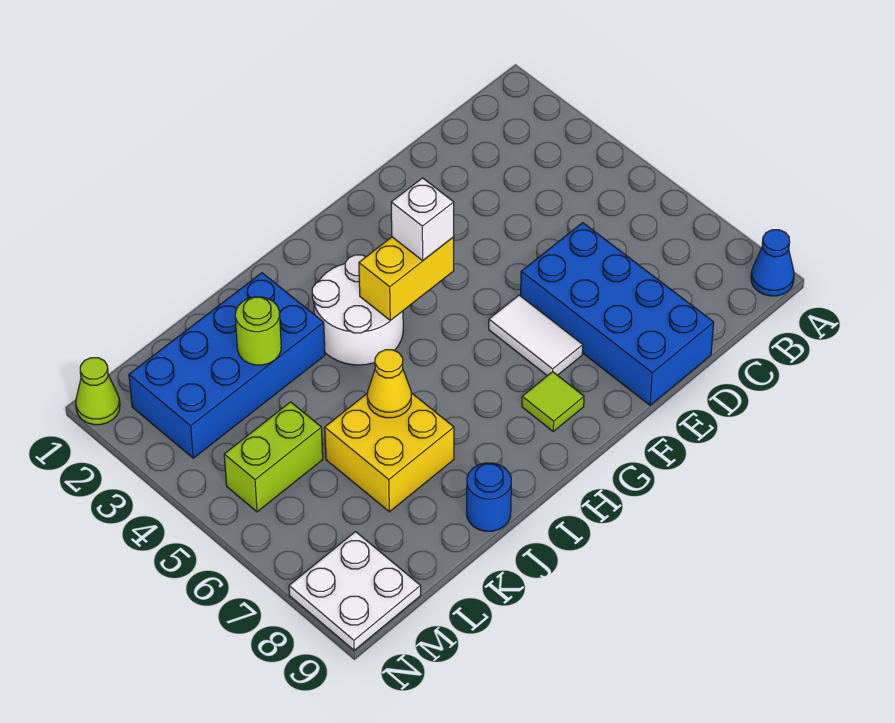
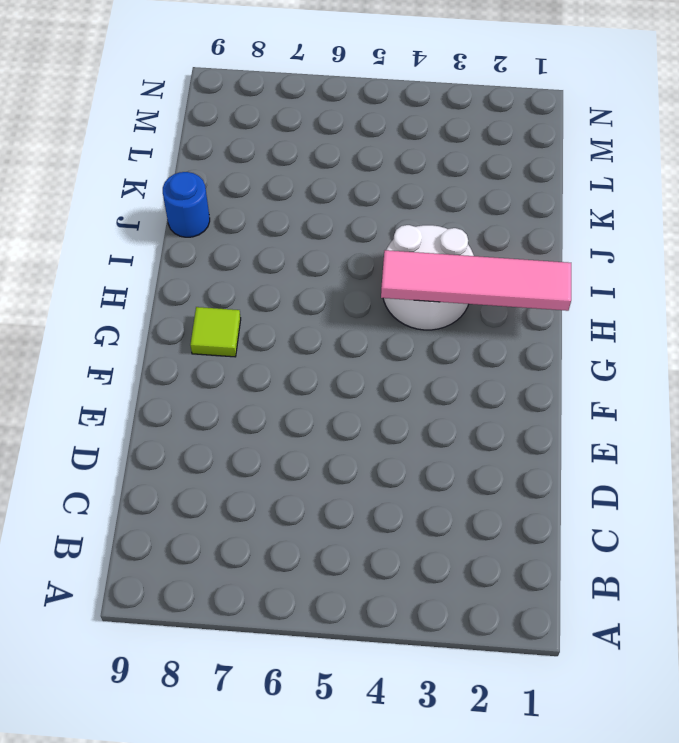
pink 1x4 tile [381,250,571,311] -> yellow 1x2 brick [359,237,454,321]
none -> blue 1x1 cone [751,230,794,296]
none -> blue 2x4 brick [521,223,714,405]
none -> white 1x2 tile [489,295,583,376]

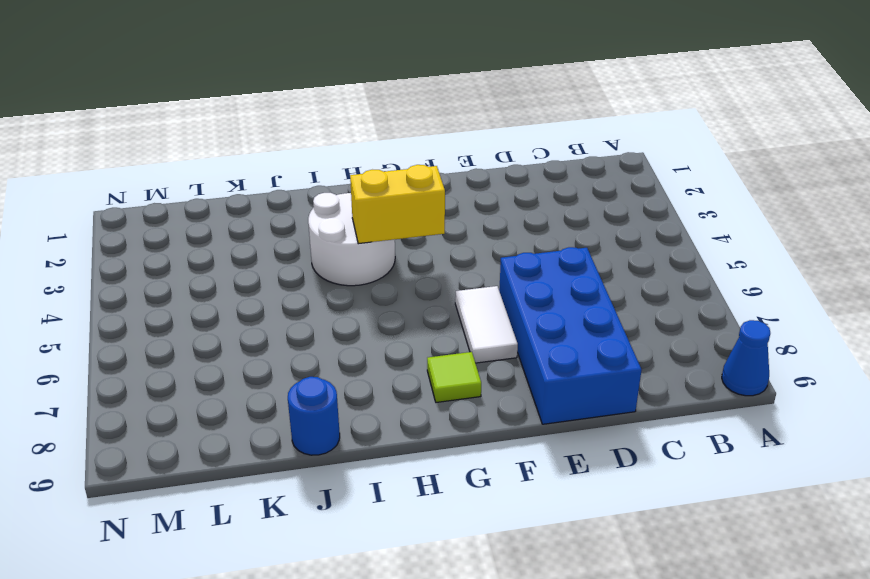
none -> blue 2x4 brick [129,273,325,458]
none -> yellow 2x2 brick [325,393,454,512]
none -> lime 1x2 brick [224,402,323,512]

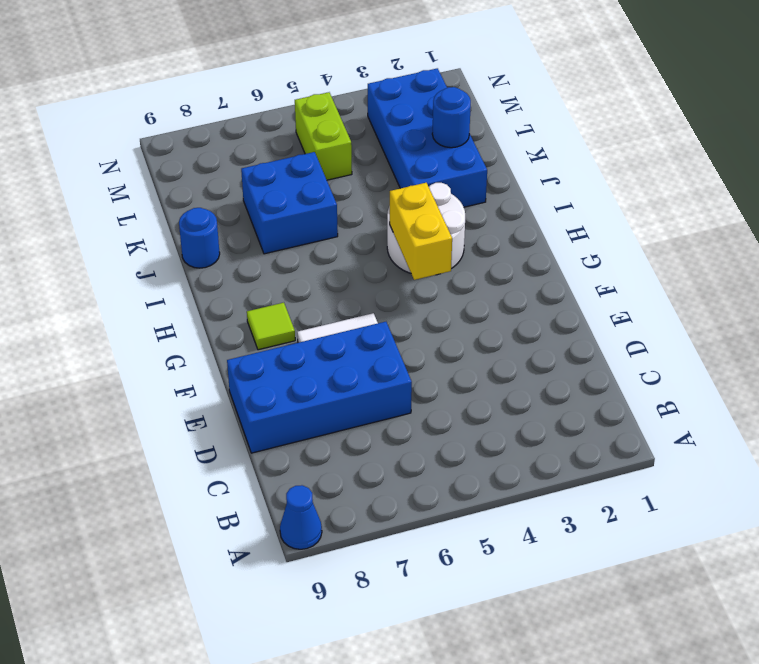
blue 2x2 brick [241,152,338,254] -> yellow 2x2 brick [325,393,454,512]
blue 1x1 round brick [432,87,471,148] -> none
none -> white 2x2 plate [289,532,421,650]
none -> lime 1x1 cone [76,358,120,425]
none -> yellow 1x1 cone [367,350,411,418]

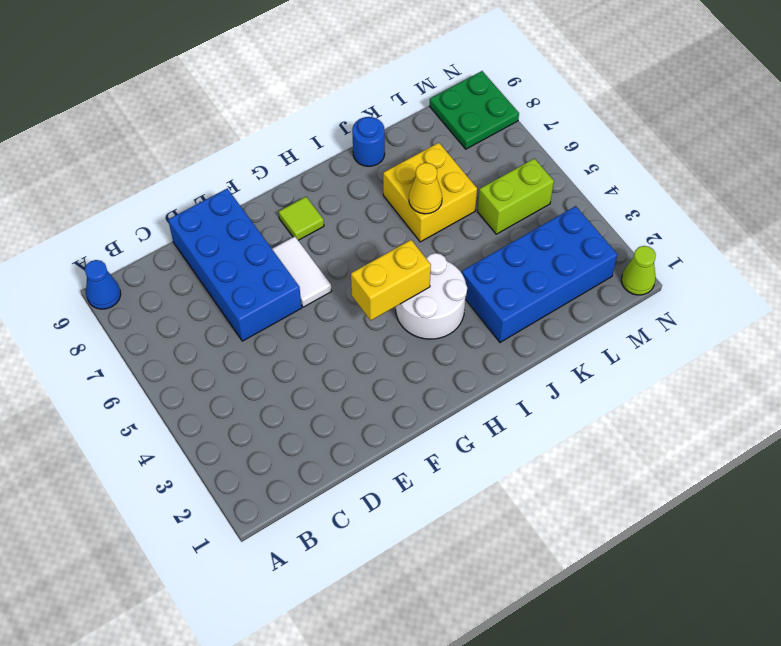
green 2x2 plate [430,71,519,149] -> white 2x2 plate [289,532,421,650]
none -> lime 1x1 round brick [235,297,281,365]
none -> white 1x1 brick [391,178,454,260]

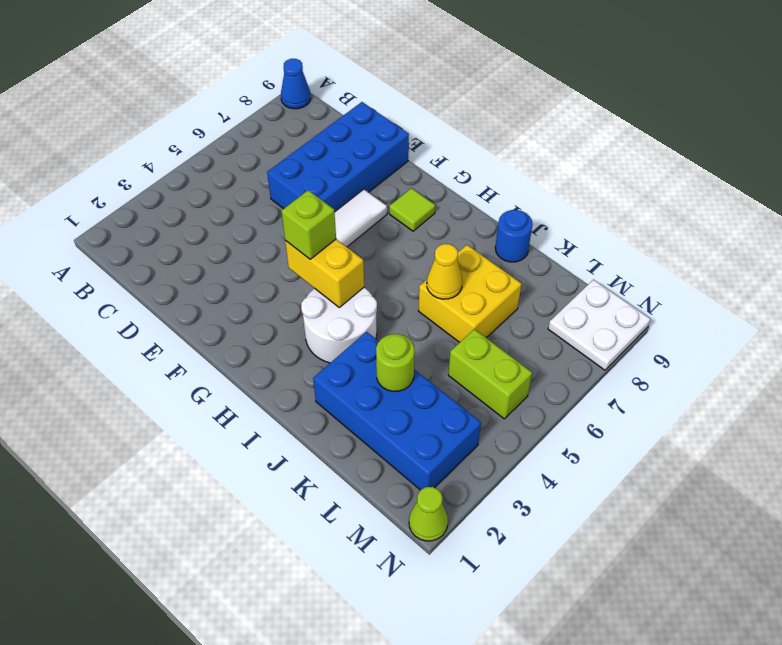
lime 1x1 brick [282,190,336,259] -> white 1x1 brick [391,178,454,260]

